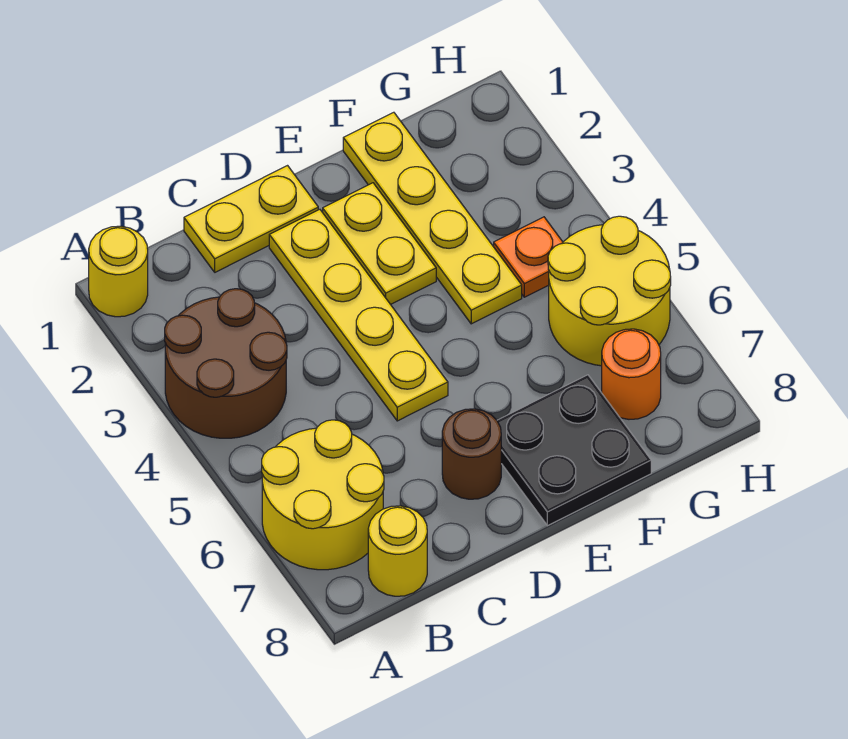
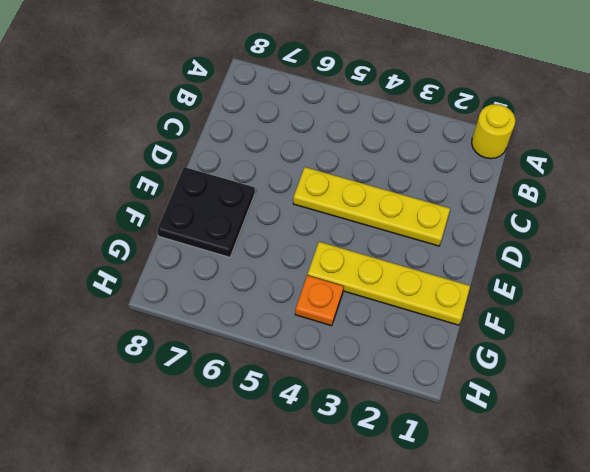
none -> brown 2x2 round brick [165,289,287,438]
none -> yellow 2x2 round brick [262,420,384,570]
none -> yellow 1x1 round brick [368,506,427,596]

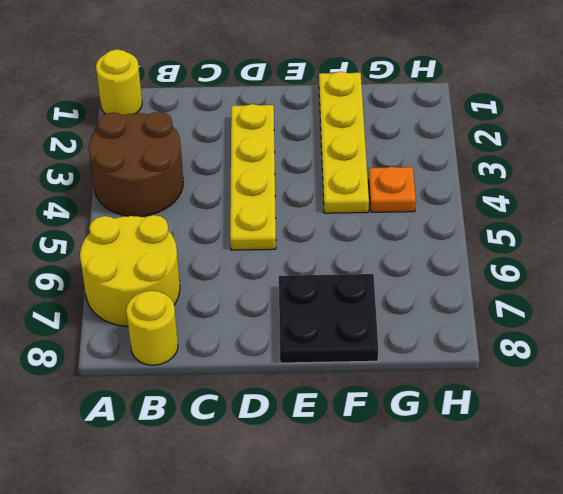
none -> yellow 1x2 plate [184,166,318,272]
none -> brown 1x1 round brick [442,409,501,499]
none -> yellow 1x2 plate [323,183,436,304]

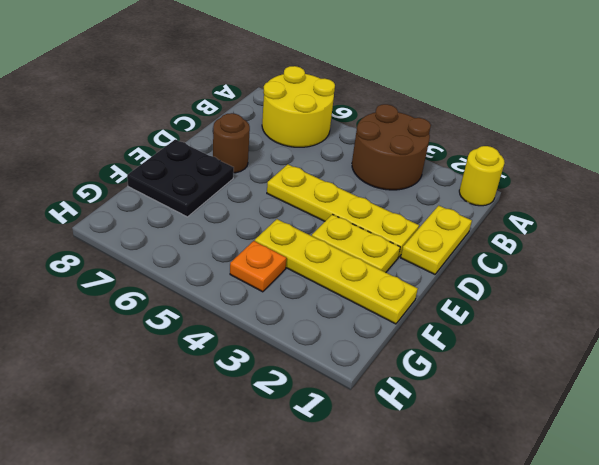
none -> yellow 1x1 round brick [368,506,427,596]
none -> yellow 2x2 round brick [548,216,671,366]
none -> orange 1x1 round brick [602,329,661,419]

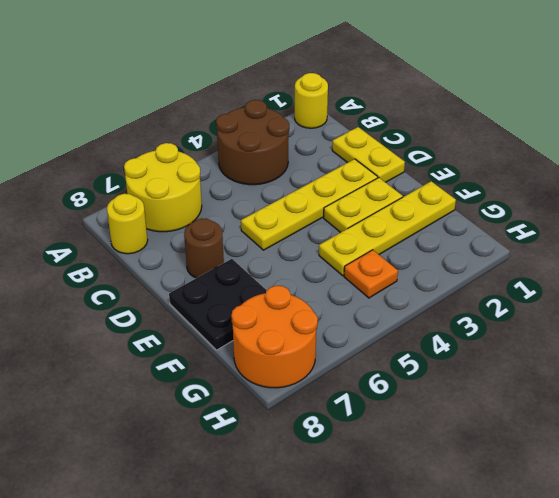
orange 2x2 round brick [231,286,318,388] -> orange 1x1 round brick [602,329,661,419]
none -> yellow 2x2 round brick [548,216,671,366]

